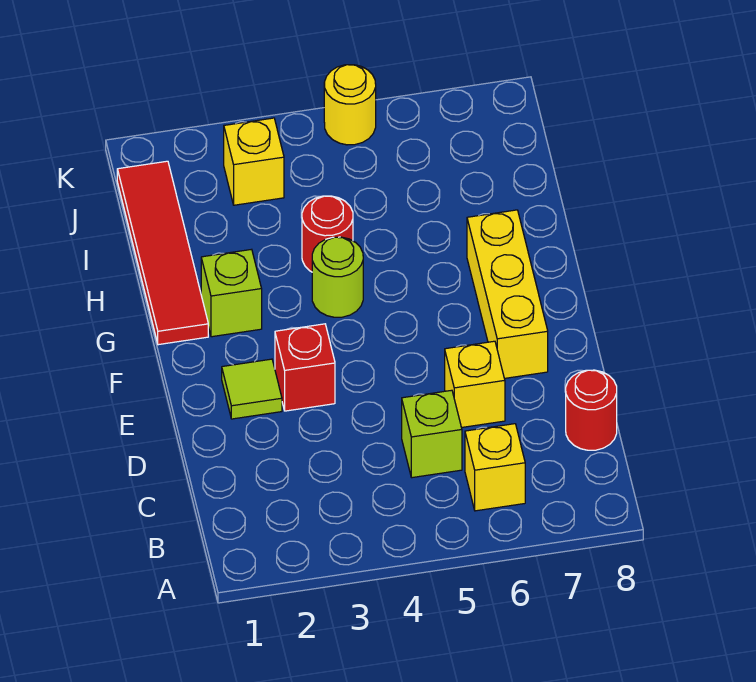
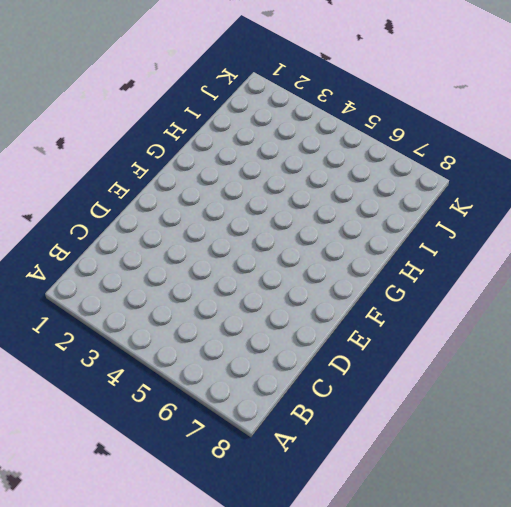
none -> yellow 1x1 brick [465,424,525,511]
none -> lime 1x1 brick [402,390,462,478]
none -> red 1x1 round brick [566,370,617,450]

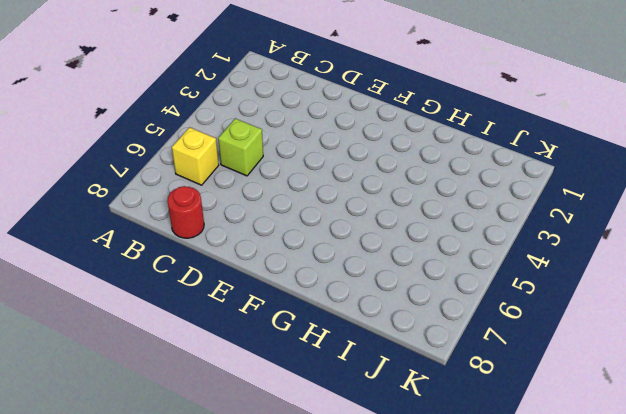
none -> yellow 1x1 brick [445,341,505,428]
none -> lime 1x1 tile [222,359,282,419]
none -> red 1x1 brick [275,324,335,411]

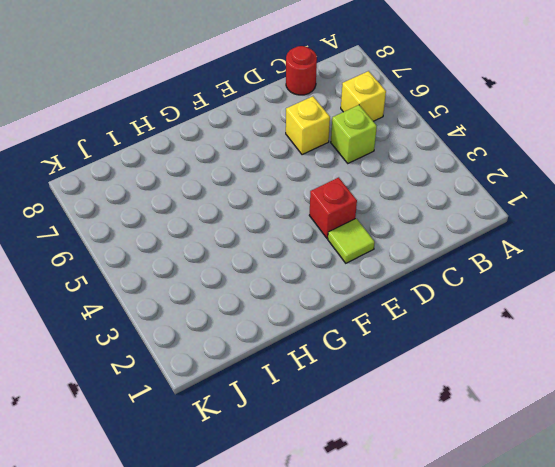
none -> yellow 1x3 brick [467,210,548,378]
none -> red 1x4 tile [117,161,208,345]
none -> lime 1x1 brick [201,249,262,337]

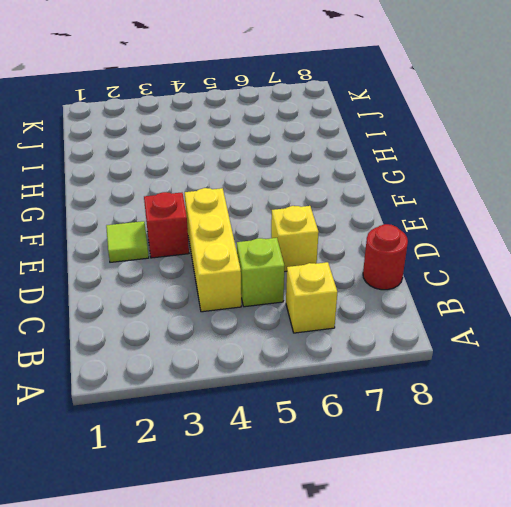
yellow 1x3 brick [185,188,241,312] -> yellow 1x3 brick moved to [467,210,548,378]
none -> red 1x4 tile [117,161,208,345]
none -> lime 1x1 brick [201,249,262,337]
none -> lime 1x1 round brick [312,237,363,317]

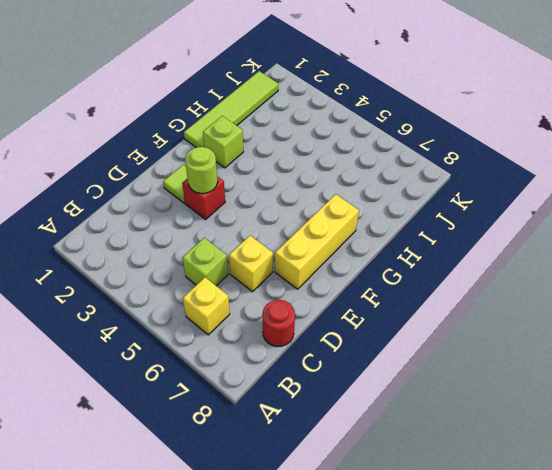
lime 1x1 round brick [185,147,218,193] -> lime 1x1 round brick moved to [312,237,363,317]
lime 1x4 tile [184,71,278,147] -> red 1x4 tile [117,161,208,345]
none -> red 1x1 round brick [302,196,353,272]
none -> yellow 1x1 brick [224,118,284,205]
none -> yellow 1x1 round brick [324,65,376,145]

